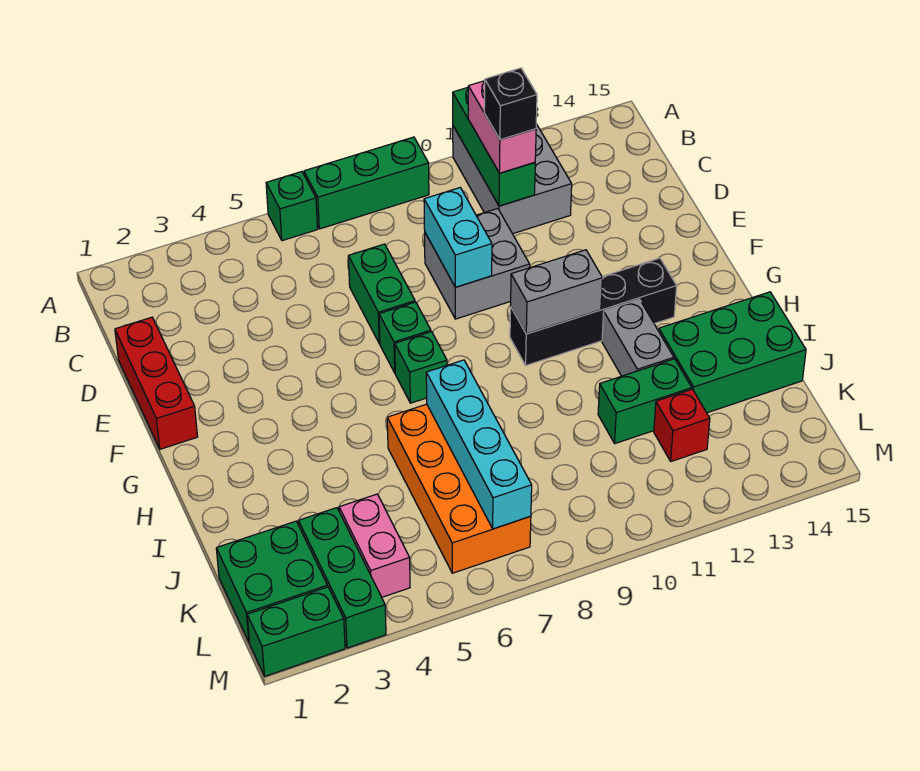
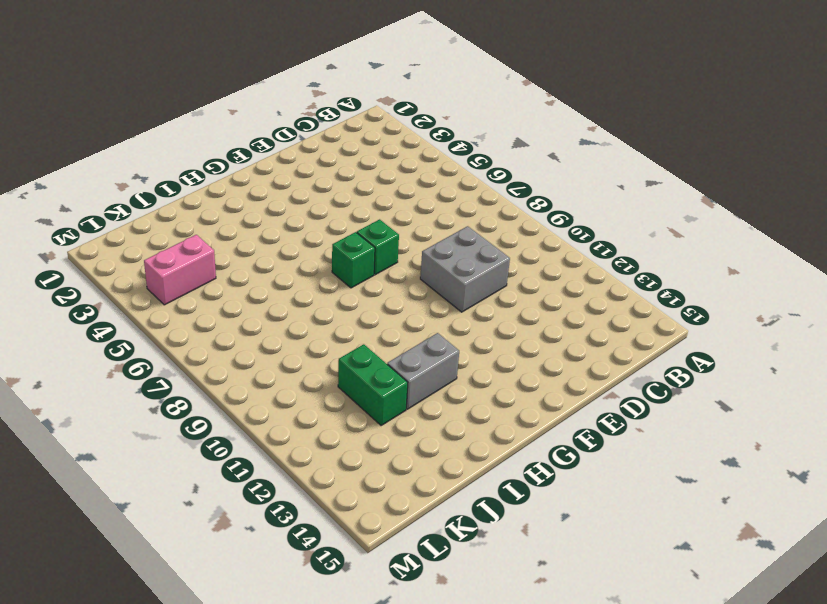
none -> green 1x1 brick [266,172,317,241]
none -> green 1x3 brick [304,137,429,229]
none -> grey 2x3 brick [453,124,572,234]

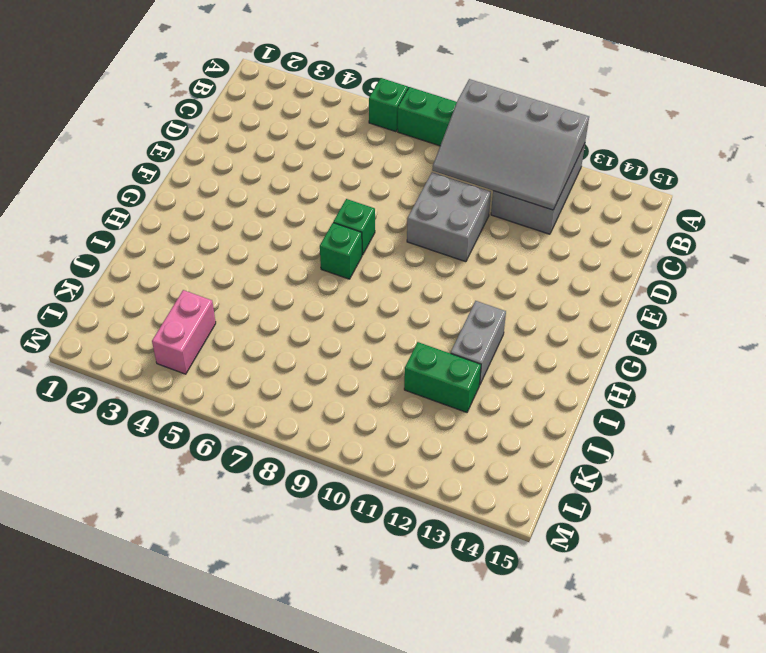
grey 3x4 slope [432,79,589,210] -> green 1x3 brick [453,88,535,206]
none -> red 1x3 brick [115,317,198,449]
none -> green 1x2 brick [348,244,415,344]
none -> black 1x4 brick [510,258,677,365]

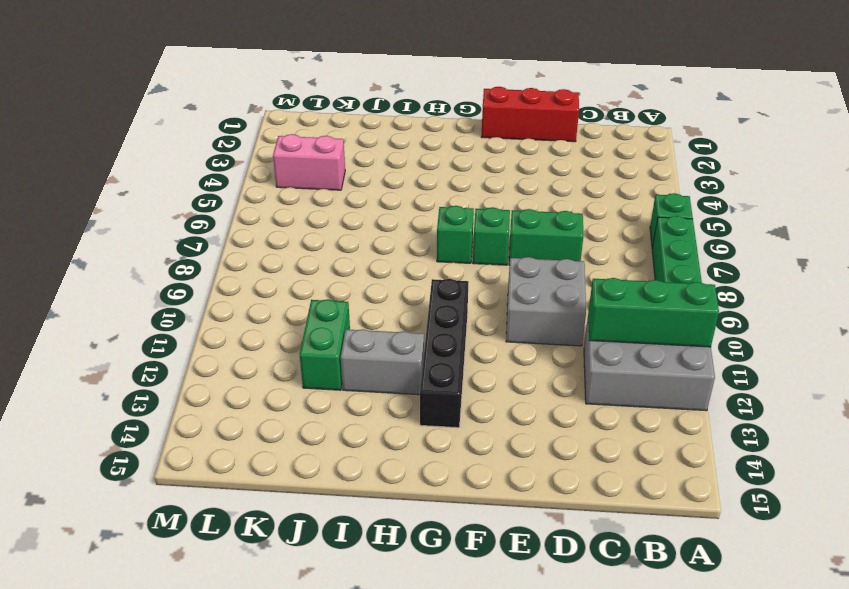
none -> orange 2x4 brick [387,404,531,573]
none -> green 2x3 brick [659,292,806,413]
none -> green 2x2 brick [216,521,328,641]

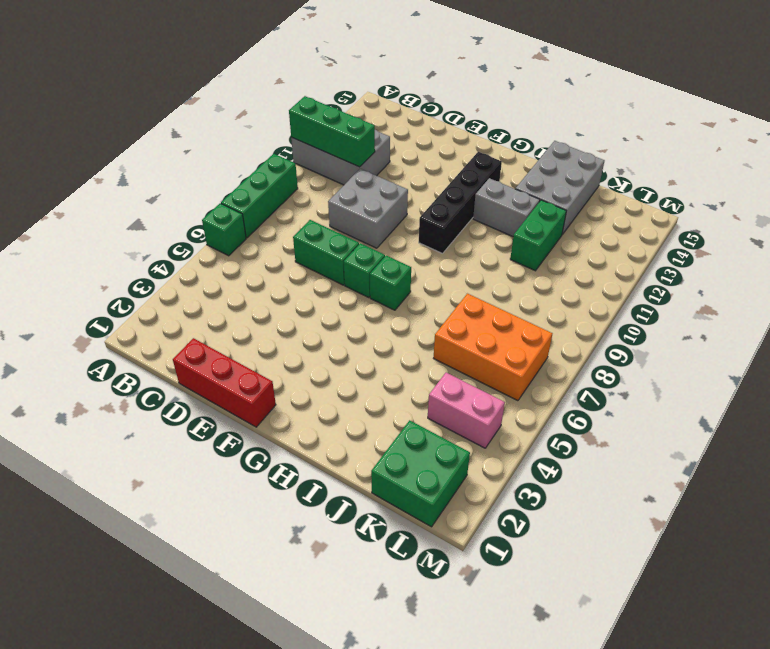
grey 2x3 brick [515,141,605,234] -> green 2x3 brick [659,292,806,413]
orange 2x3 brick [434,293,553,401] -> orange 2x4 brick [387,404,531,573]
none -> green 1x3 brick [298,508,386,648]
none -> red 1x1 brick [654,389,710,461]
none -> green 1x2 brick [247,587,345,676]

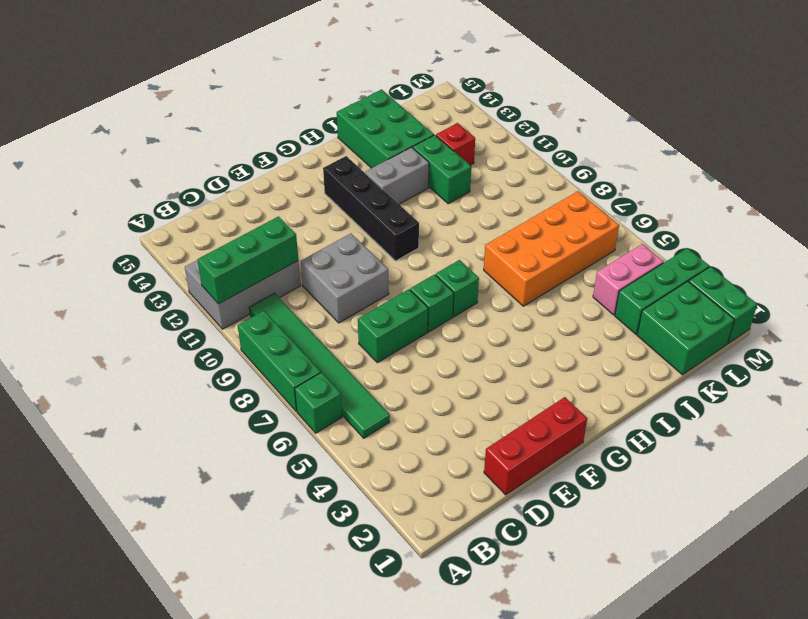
green 1x6 tile [249,293,390,438] -> none
none -> cyan 1x2 brick [424,188,492,287]
none -> grey 1x2 brick [511,250,603,334]
none -> cyan 1x4 brick [426,360,532,529]

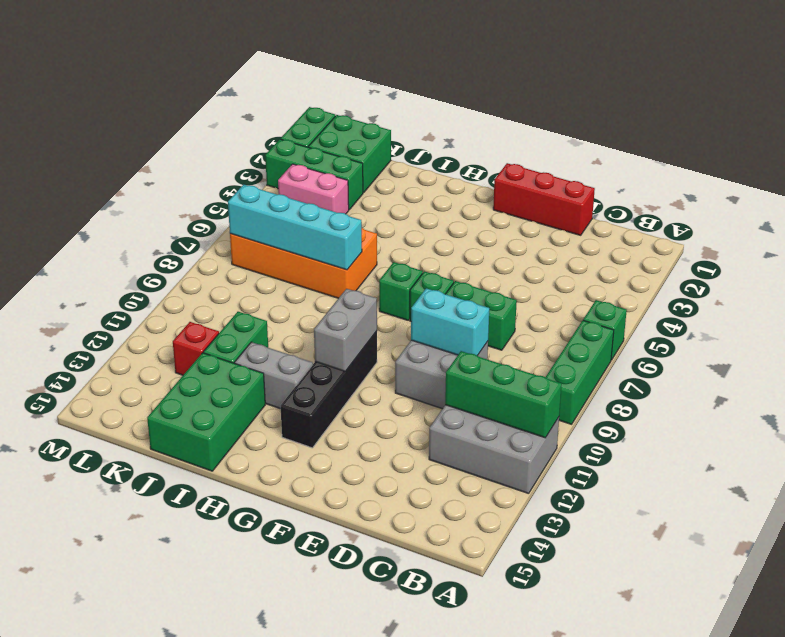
none -> pink 1x2 brick [468,81,536,173]
none -> black 1x1 brick [484,68,537,140]

